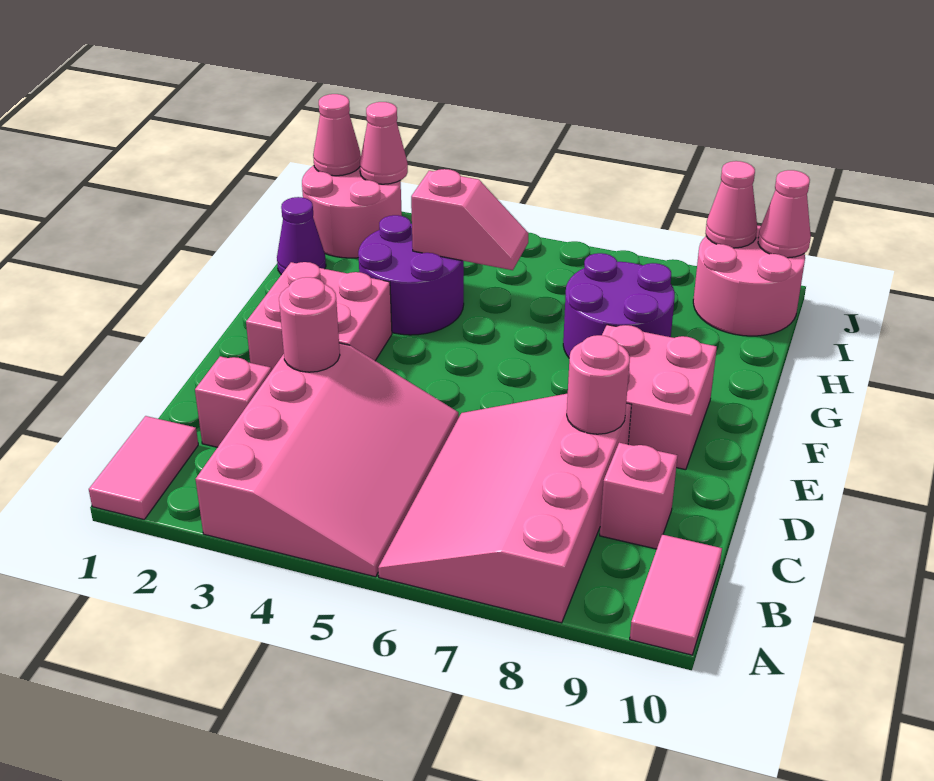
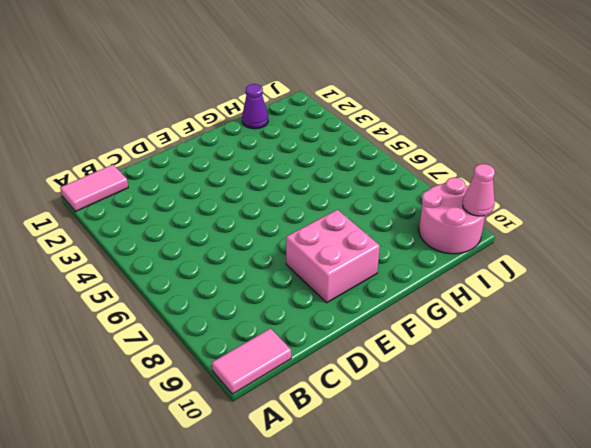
none -> pink 3x4 slope [196,343,459,577]
none -> pink 3x4 slope [378,394,631,623]
none -> pink 1x1 brick [195,356,271,447]

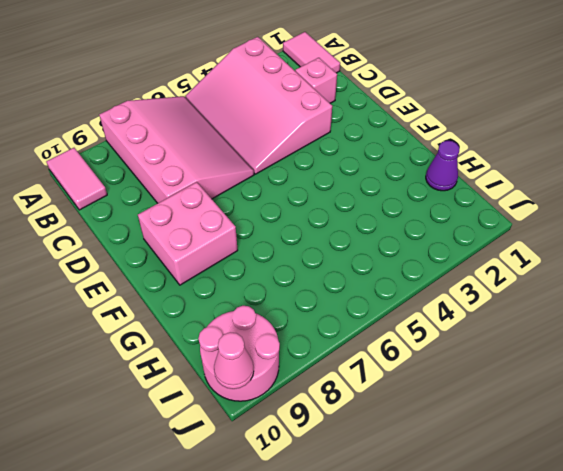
none -> pink 1x1 brick [600,443,678,549]
none -> pink 2x2 brick [246,262,392,371]
none -> purple 2x2 round brick [358,215,464,335]

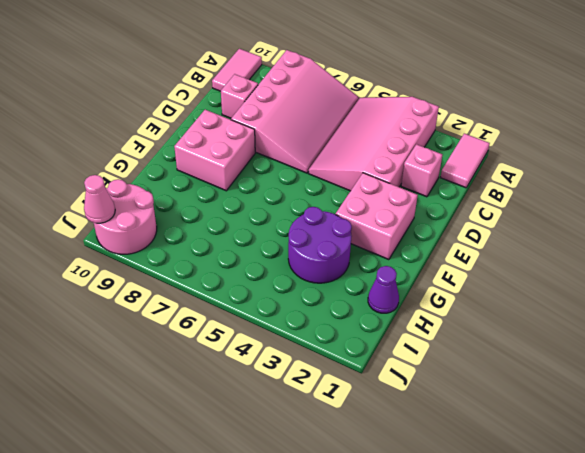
none -> purple 2x2 round brick [563,253,675,358]
none -> pink 2x2 round brick [302,166,402,258]
none -> pink 1x1 round brick [279,277,340,372]

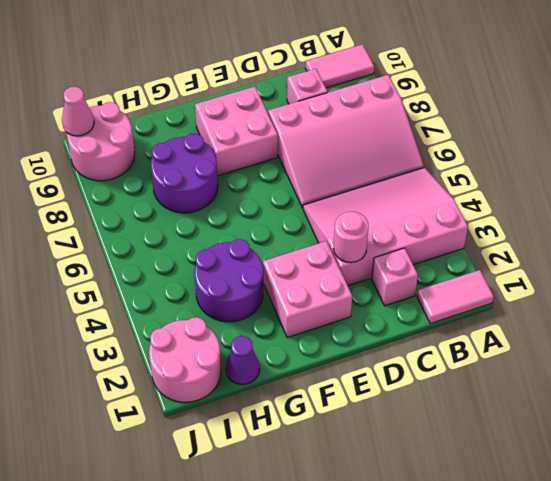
none -> pink 1x1 round brick [567,335,630,434]
none -> pink 1x2 slope [411,169,528,270]
none -> pink 1x1 cone [313,94,361,176]

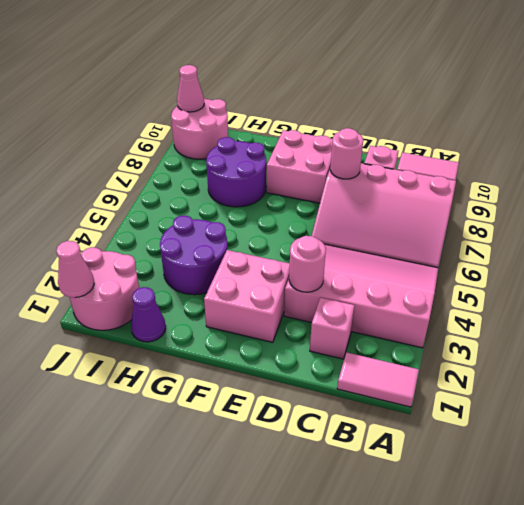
none -> pink 1x2 slope [411,169,528,270]
none -> pink 1x1 cone [360,102,408,184]
none -> pink 1x1 cone [705,161,757,248]

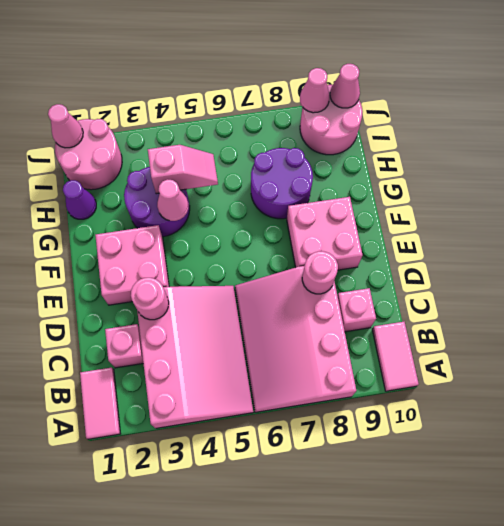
pink 1x1 cone [157,179,189,221] -> pink 1x1 cone moved to [360,102,408,184]

